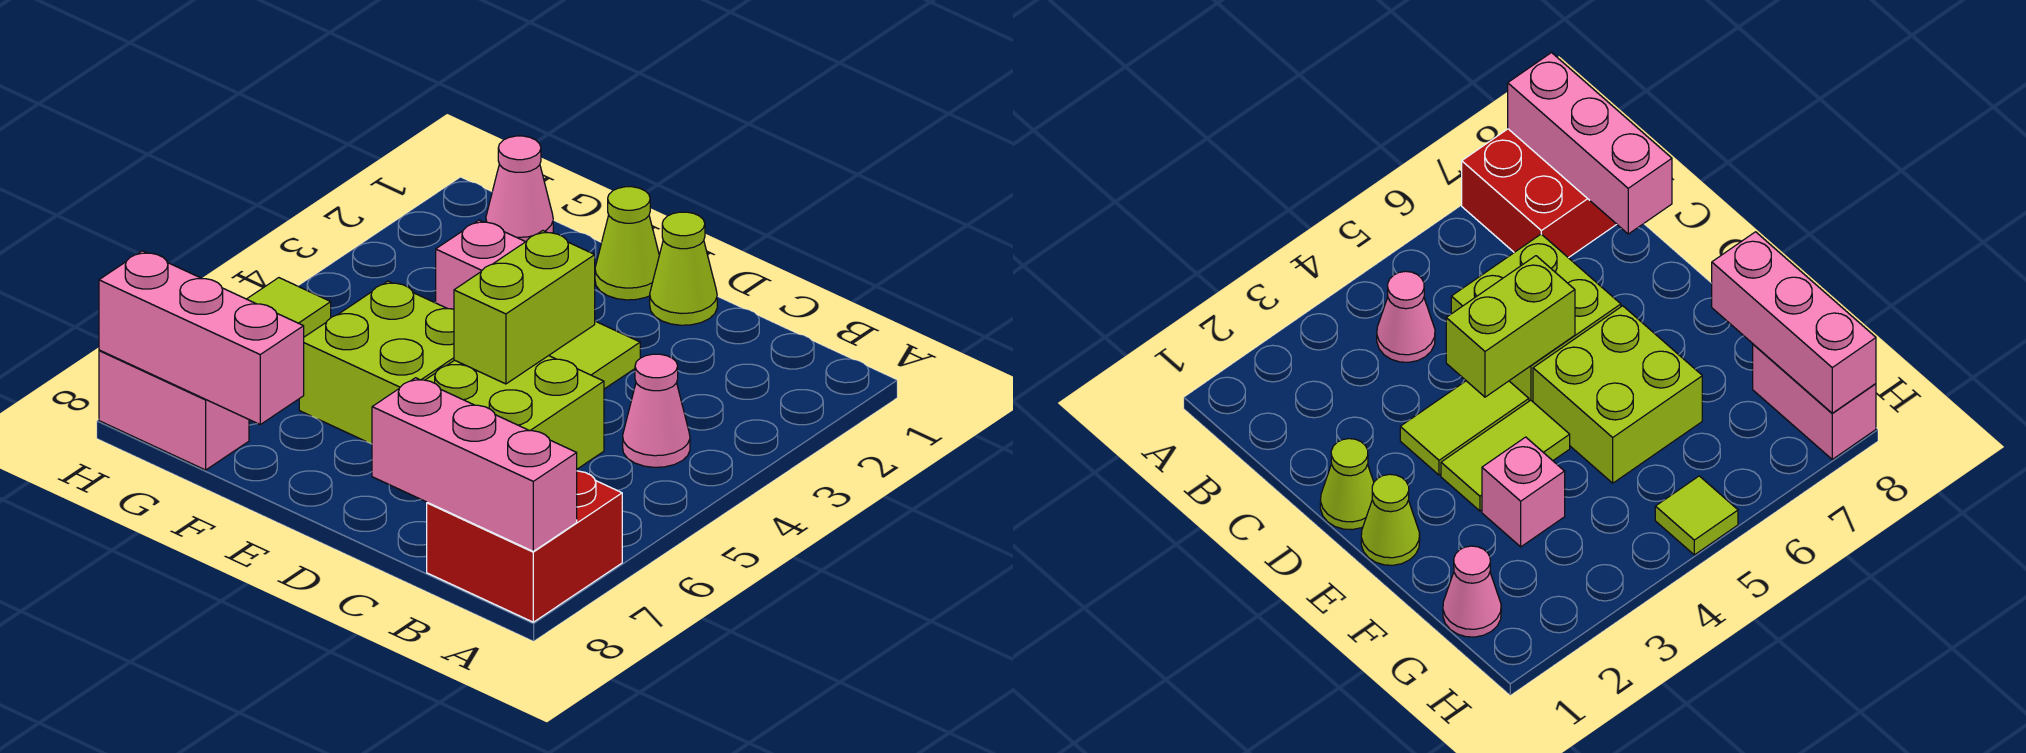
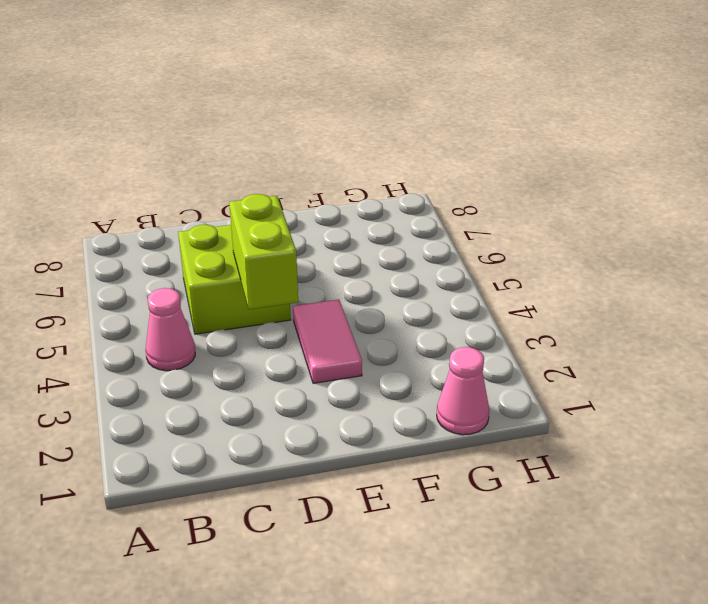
pink 1x2 tile [293,299,362,383] -> lime 1x2 tile [1441,400,1570,511]
none -> red 2x2 brick [427,471,622,622]
none -> lime 1x1 cone [650,212,717,325]
none -> lime 1x2 tile [549,321,640,389]

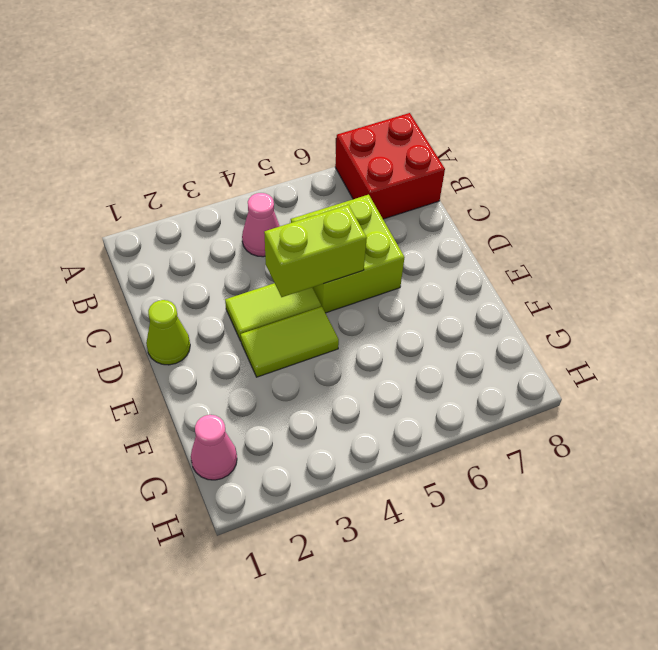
none -> lime 1x1 cone [595,187,659,300]
none -> lime 2x2 brick [299,281,454,444]
none -> pink 1x1 brick [436,220,525,309]

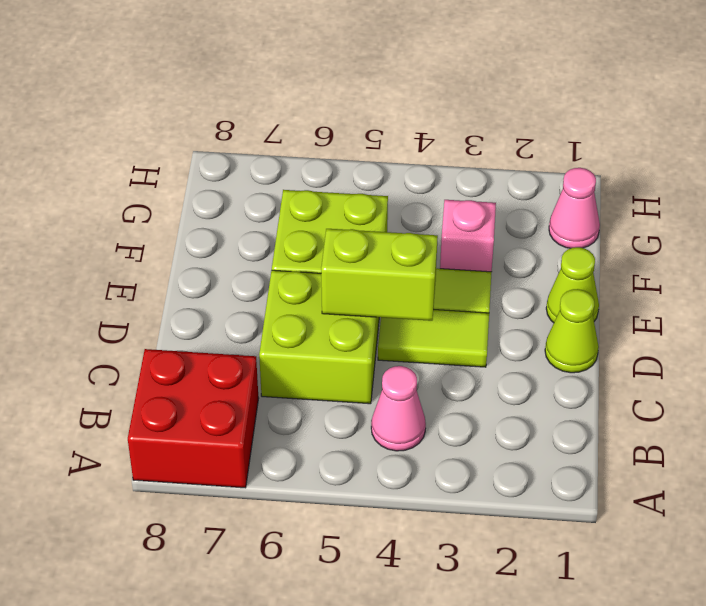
none -> pink 1x2 brick [99,350,249,470]
none -> lime 1x1 tile [247,278,331,337]
none -> pink 1x3 brick [372,378,577,551]

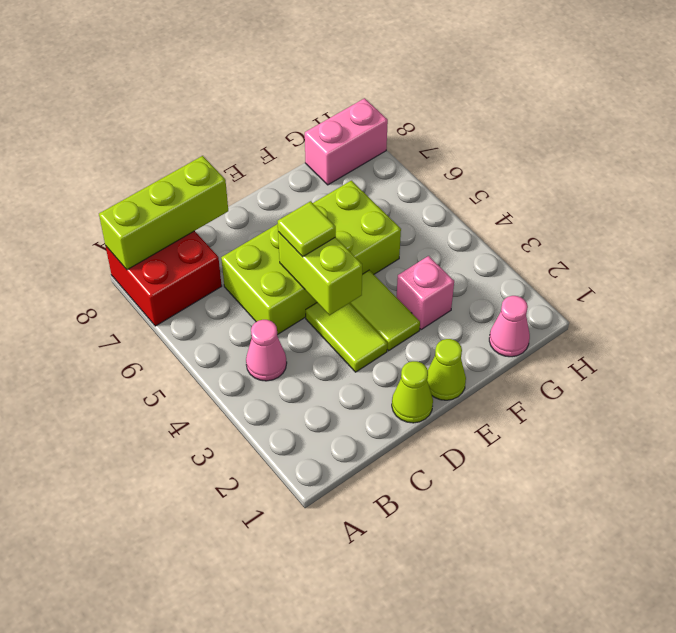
lime 1x3 brick [99,156,228,270] -> pink 1x3 brick [372,378,577,551]
lime 1x1 tile [278,201,336,257] -> lime 1x1 tile moved to [247,278,331,337]
none -> pink 1x3 brick [99,251,304,424]

